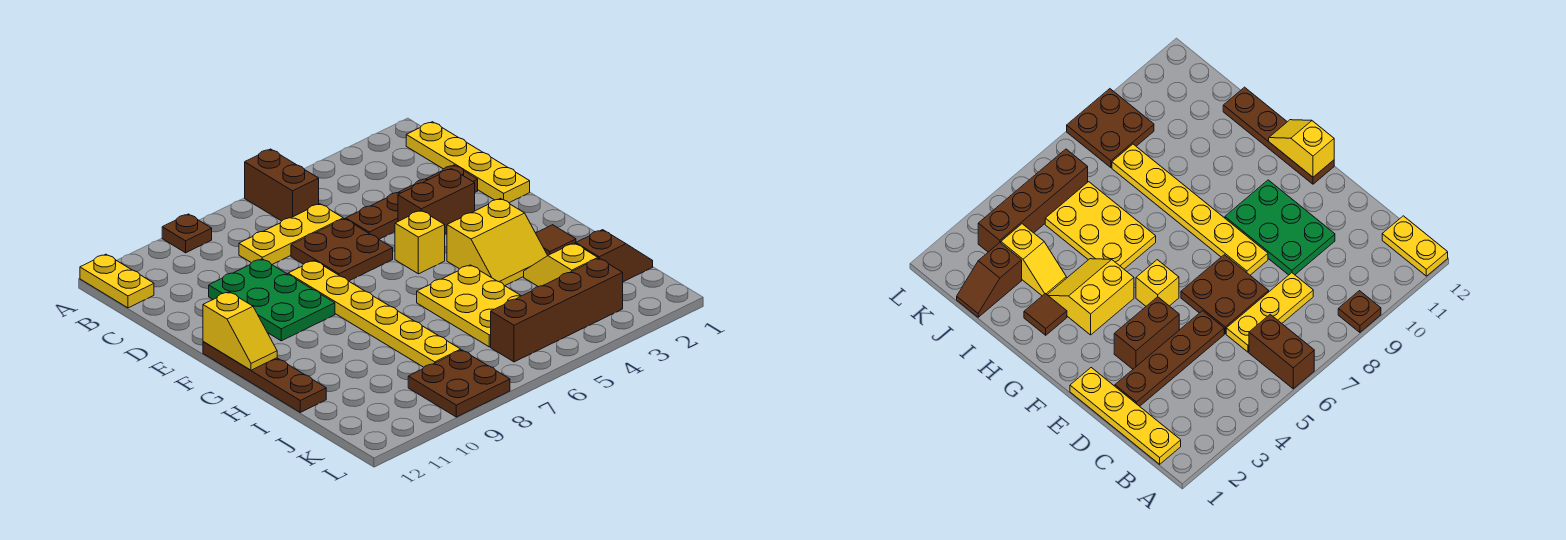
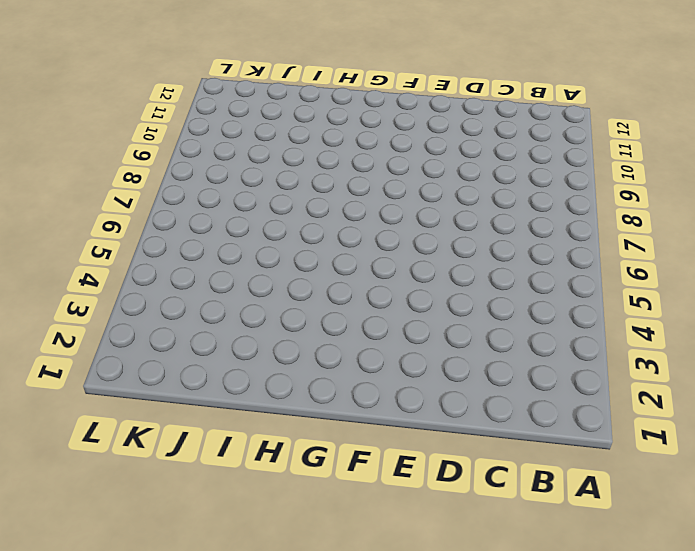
none -> brown 1x2 brick [245,149,319,221]
none -> brown 1x1 plate [162,214,212,253]
none -> yellow 1x2 plate [80,254,154,308]

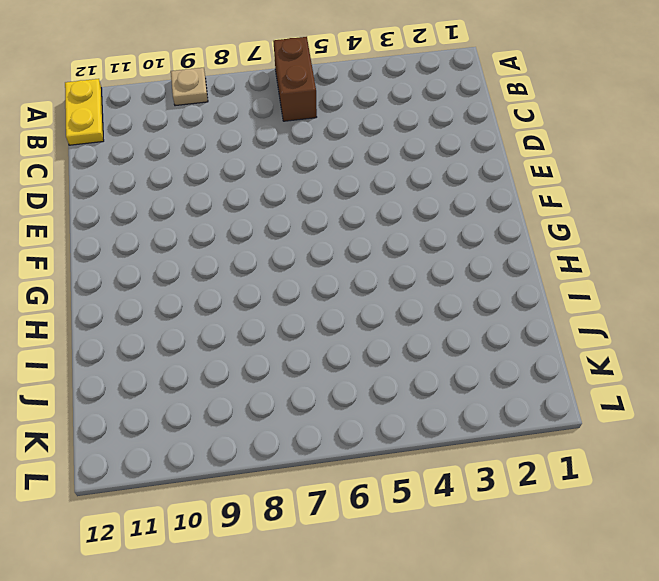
tan 1x1 plate [171,68,208,106] -> brown 1x1 plate [162,214,212,253]
none -> yellow 1x4 plate [406,122,530,203]
none -> yellow 1x3 plate [239,204,343,264]
none -> brown 1x4 plate [346,165,478,239]

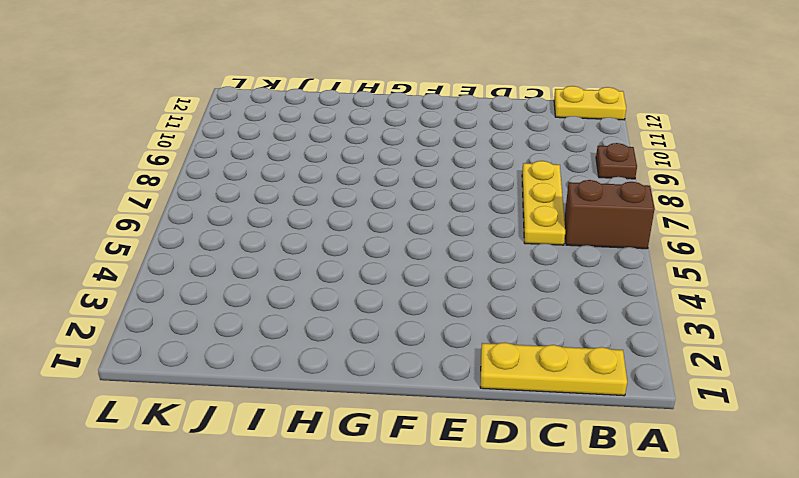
yellow 1x3 plate [480,343,627,396] -> yellow 1x4 plate [406,122,530,203]
none -> brown 1x4 plate [346,165,478,239]
none -> brown 2x2 plate [291,219,393,281]
none -> green 2x3 plate [209,259,335,341]

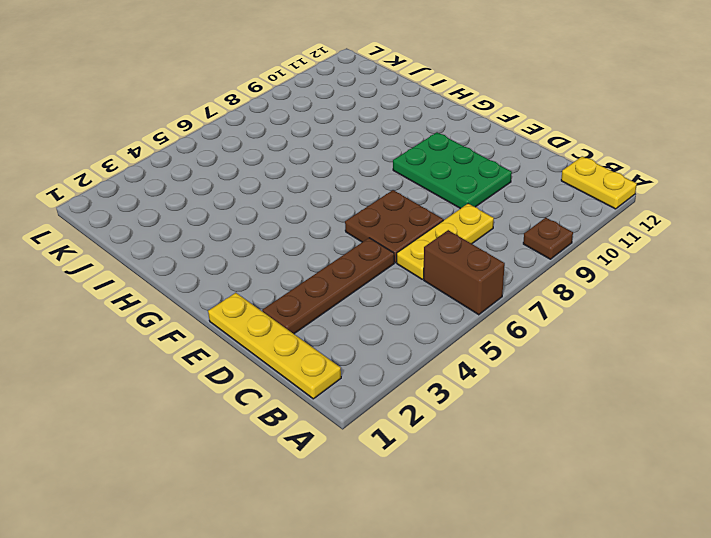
none -> brown 1x2 brick [398,169,475,234]
none -> yellow 1x6 plate [288,260,461,367]
none -> yellow 1x1 brick [395,211,445,274]

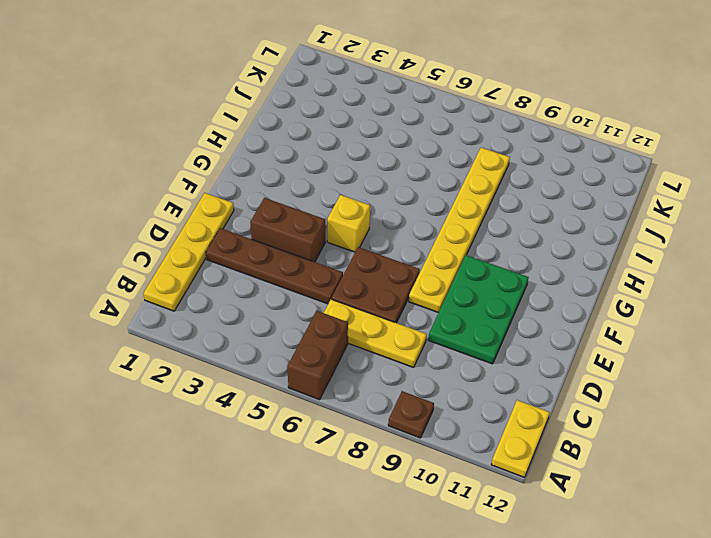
none -> brown 1x4 plate [203,342,326,412]
none -> yellow 2x2 slope [447,199,548,286]
none -> brown 1x1 tile [536,225,576,255]

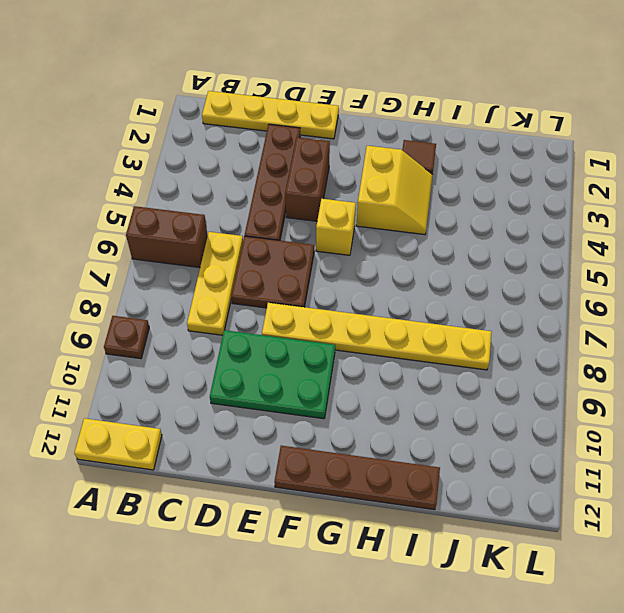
none -> yellow 2x3 plate [417,265,521,347]
none -> yellow 1x2 slope [524,243,598,287]
none -> brown 1x2 slope [576,230,653,282]

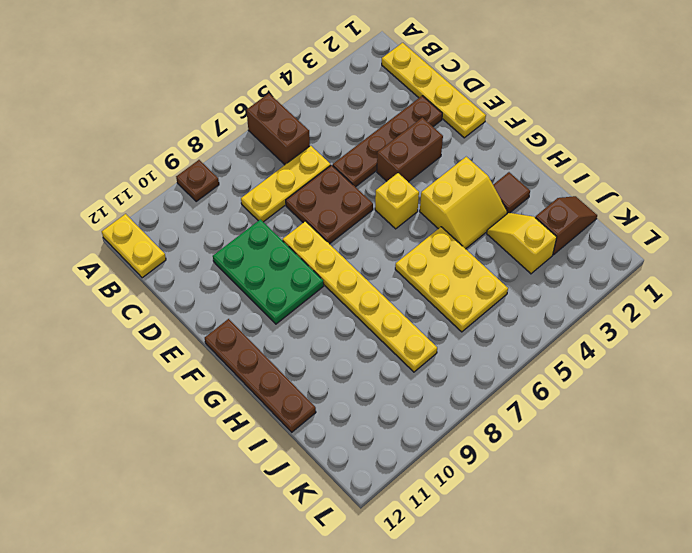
none -> brown 1x4 brick [491,258,623,362]
none -> brown 2x2 plate [408,350,510,417]
none -> yellow 1x2 slope [203,292,277,370]

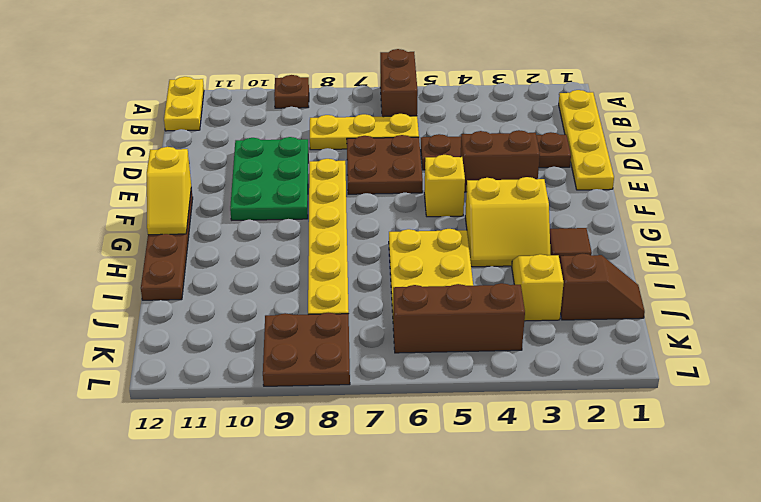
brown 1x3 brick [393,283,525,353] -> brown 1x4 brick [491,258,623,362]

